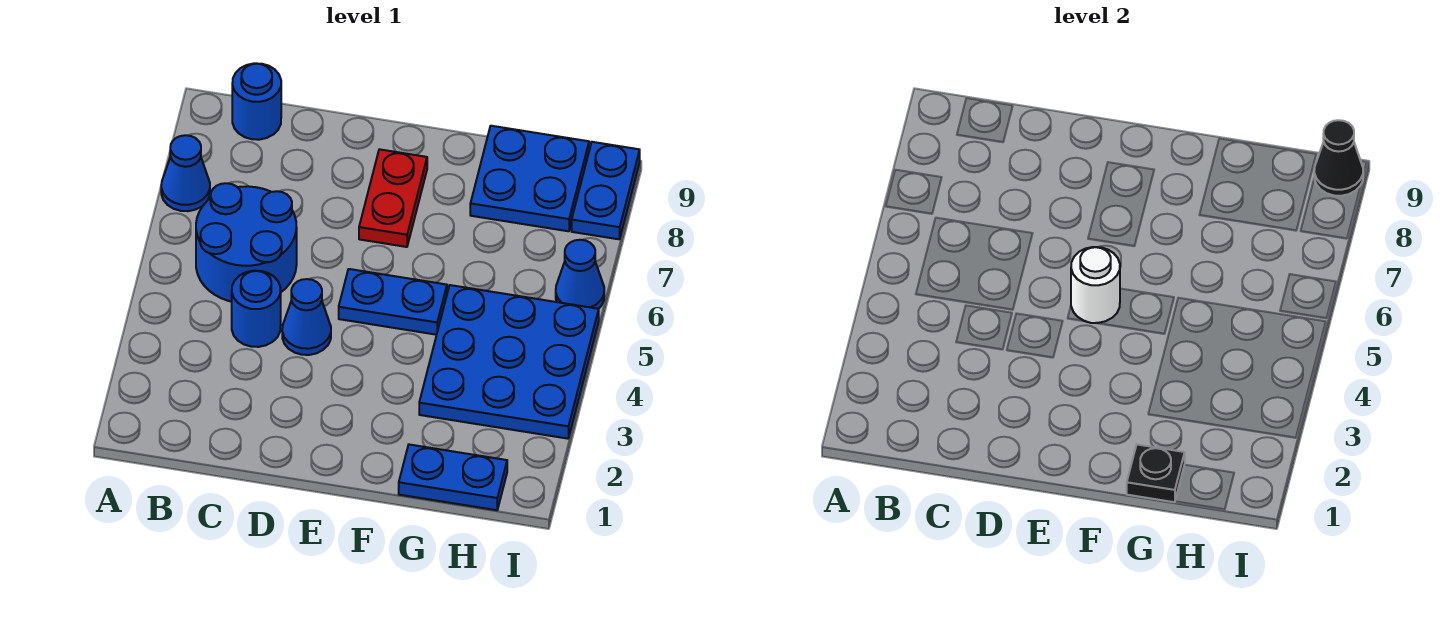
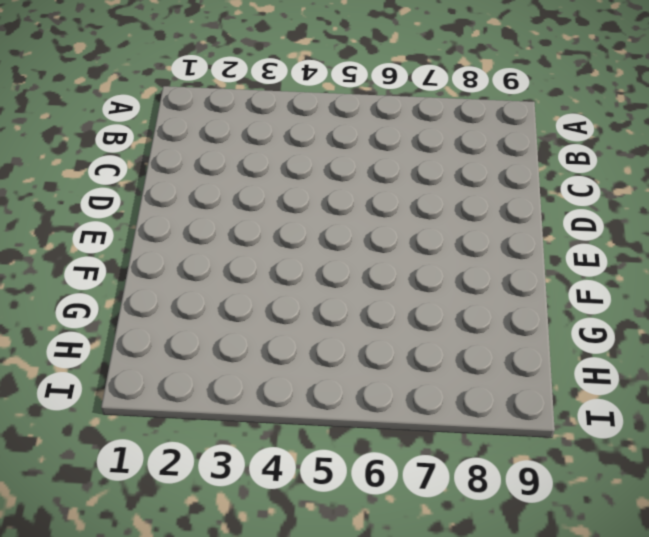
none -> blue 1x1 cone [161,135,210,211]
none -> blue 2x2 round brick [196,183,297,302]
none -> blue 1x1 round brick [232,63,281,140]

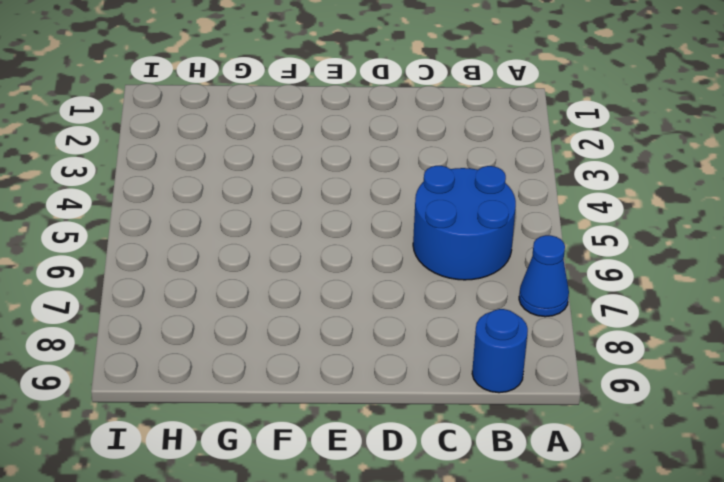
none -> blue 1x1 round brick [232,271,281,347]
none -> blue 1x1 cone [282,279,331,355]
none -> blue 1x2 plate [339,269,447,335]

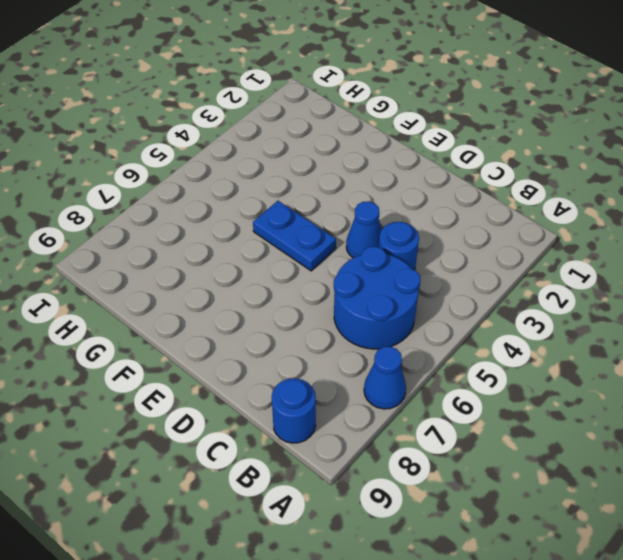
none -> red 1x2 plate [359,149,427,247]
none -> blue 1x2 plate [399,445,507,510]
none -> blue 3x3 plate [419,285,599,439]

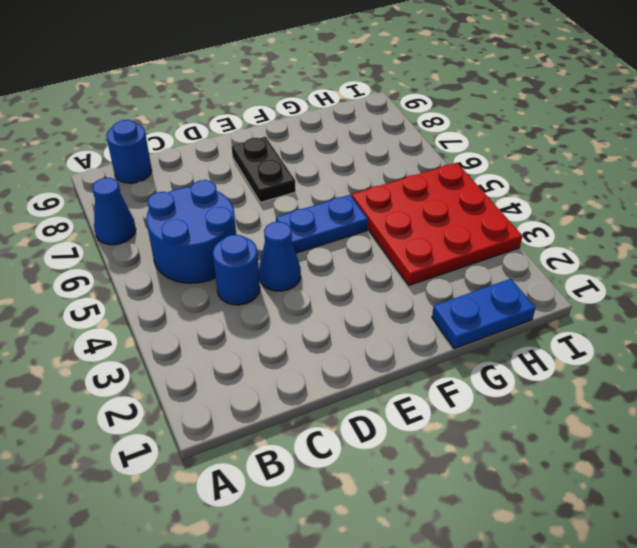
black 1x2 plate [232,137,296,202] -> red 1x2 plate [359,149,427,247]
red 3x3 plate [352,163,522,285] -> blue 3x3 plate [419,285,599,439]
none -> blue 2x2 plate [470,126,589,231]
none -> blue 1x1 cone [556,240,604,309]
none -> blue 1x2 plate [572,142,640,239]

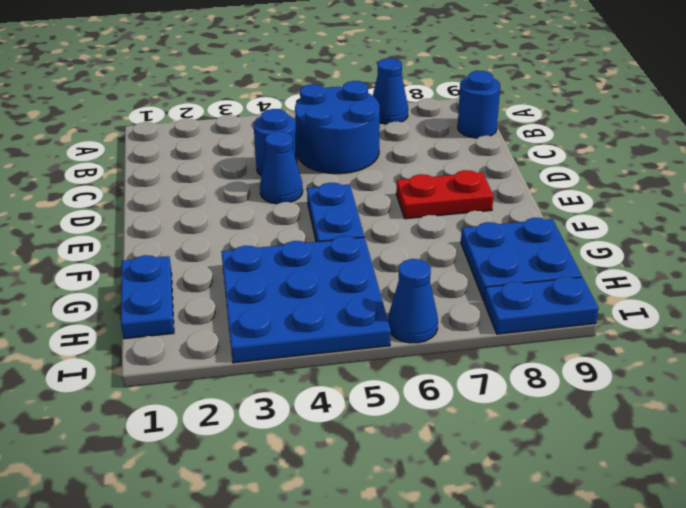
none -> white 1x1 round brick [1071,247,1120,323]
none -> black 1x1 plate [1127,445,1185,502]
none -> black 1x1 cone [1314,120,1363,196]

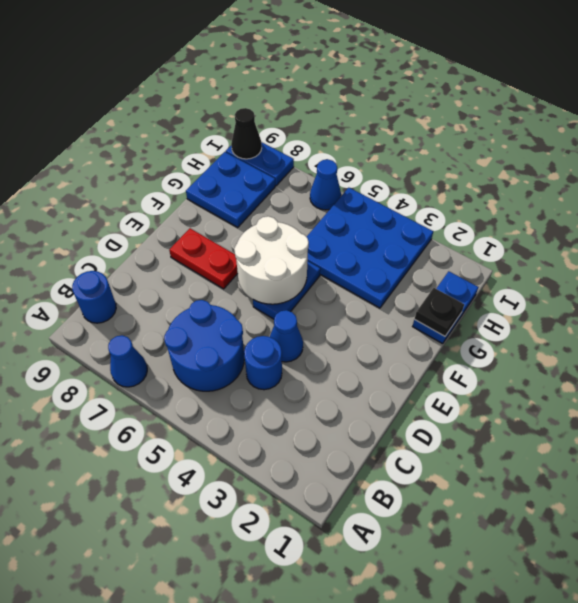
white 2x2 round brick [234,216,309,304] -> white 1x1 round brick [1071,247,1120,323]

